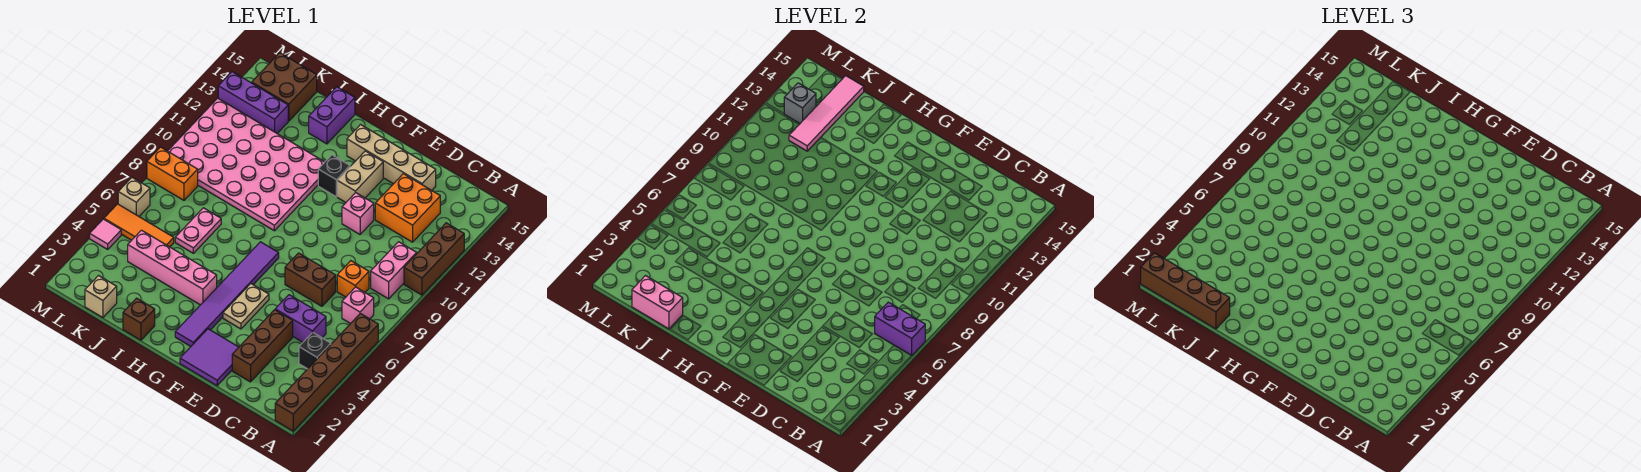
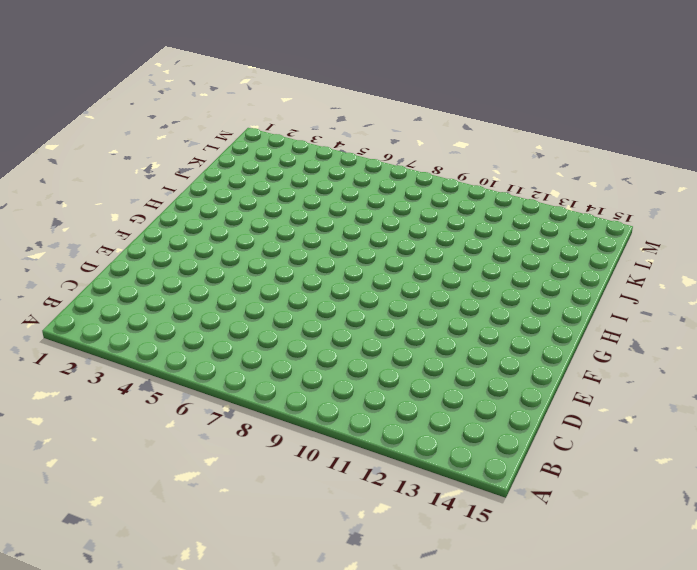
none -> brown 1x6 brick [275,314,378,431]
none -> brown 1x3 brick [404,223,464,295]
none -> black 1x1 brick [299,332,331,369]
none -> pink 1x1 brick [342,287,374,324]

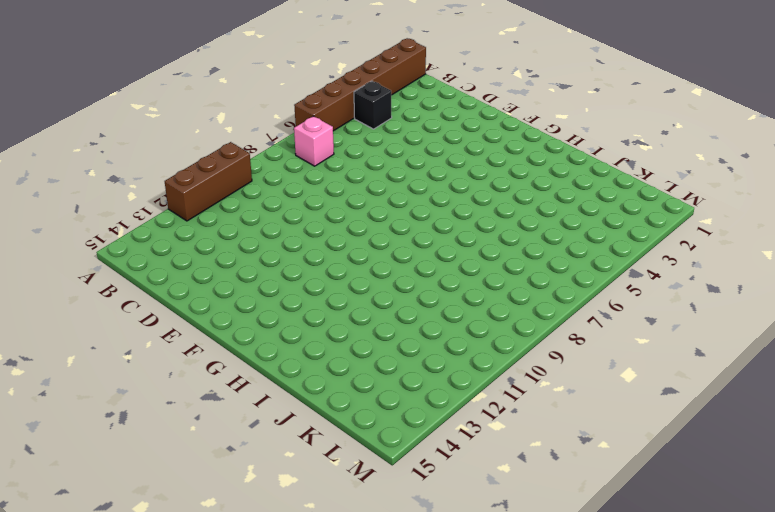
none -> pink 1x2 brick [371,242,417,299]
none -> purple 1x2 brick [275,295,326,342]
none -> orange 1x1 brick [337,261,369,297]
none -> orange 2x2 brick [375,174,440,242]

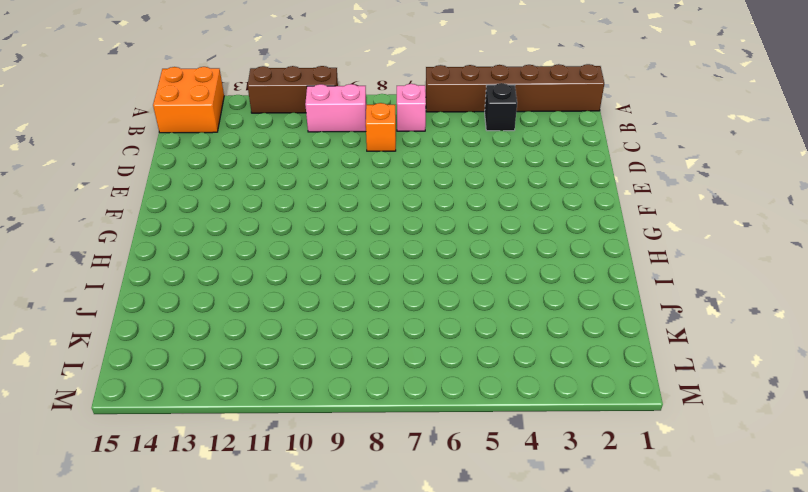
orange 2x2 brick [153,67,224,133] -> orange 2x2 brick moved to [375,174,440,242]
none -> purple 1x2 brick [275,295,326,342]
none -> brown 1x3 brick [232,310,293,382]
none -> brown 1x2 brick [285,253,336,306]
none -> tan 1x4 brick [347,125,436,190]

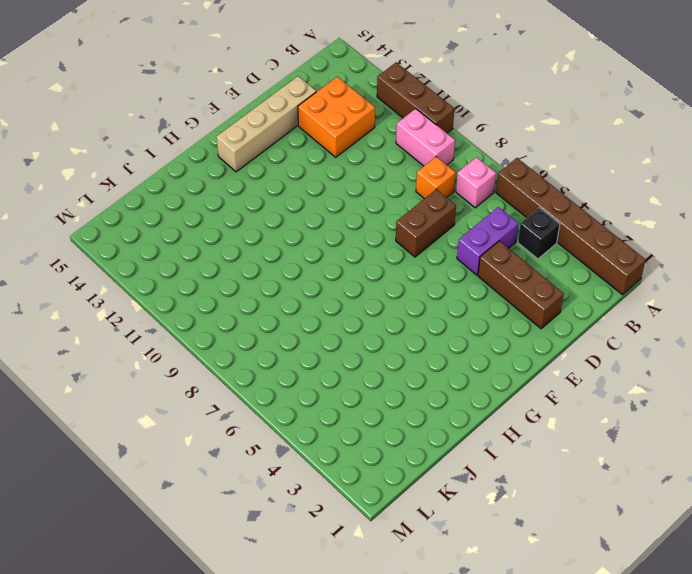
none -> purple 2x2 tile [180,329,239,386]
none -> pink 1x1 brick [342,193,374,234]
none -> tan 1x2 plate [223,284,269,329]
none -> tan 1x2 brick [337,151,383,202]

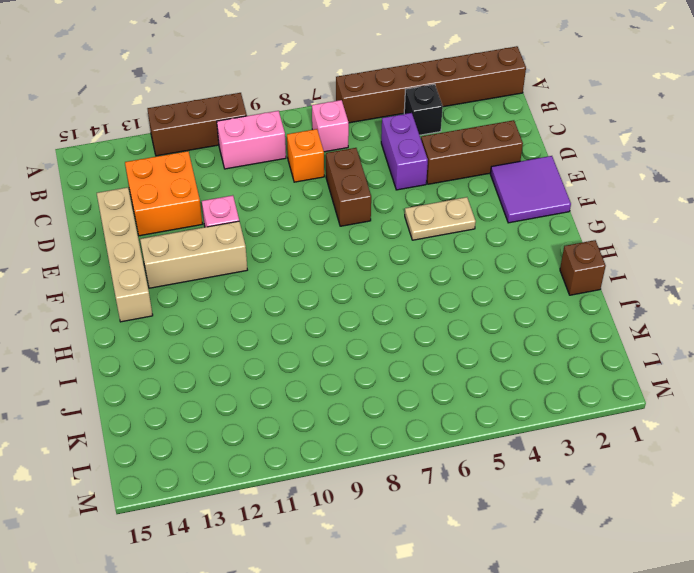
tan 1x3 brick [140,221,247,288] -> tan 1x2 brick [337,151,383,202]
none -> purple 1x6 tile [175,242,279,346]
none -> black 1x1 brick [318,155,350,197]
none -> pink 1x4 brick [128,230,217,305]
none -> pink 4x6 plate [168,98,324,231]

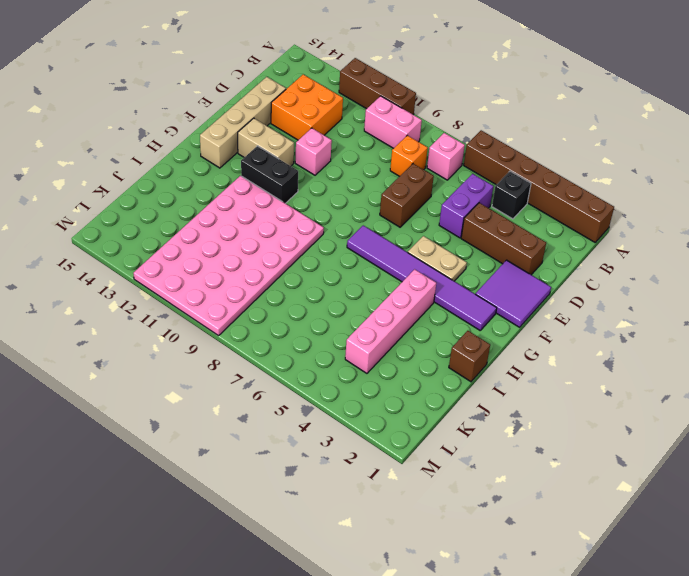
black 1x2 brick [241,146,298,203] -> black 1x1 brick [318,155,350,197]
none -> purple 1x2 brick [309,87,355,144]
none -> pink 1x2 plate [175,208,221,253]
none -> tan 1x1 brick [85,276,117,318]
none -> orange 1x3 tile [104,204,174,247]

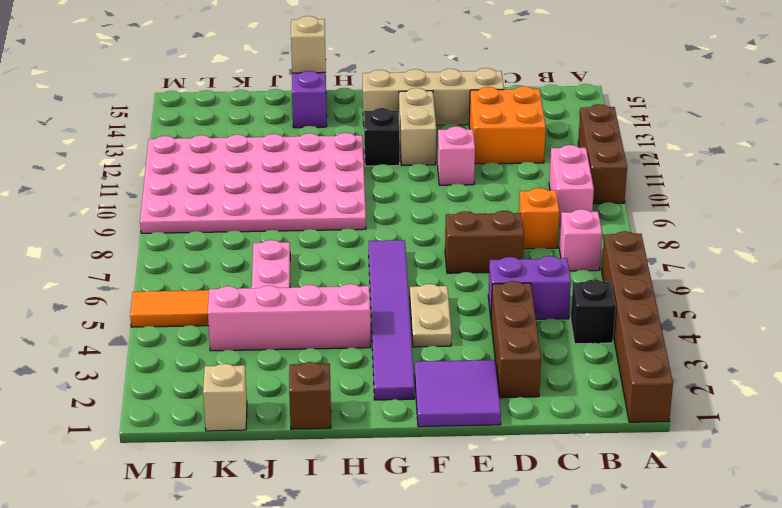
tan 1x1 brick [291,16,326,73] -> tan 1x1 brick moved to [118,178,150,216]
none -> purple 1x3 brick [218,72,288,133]
none -> brown 2x2 brick [252,53,317,121]
none -> orange 1x2 brick [147,147,198,200]
none -> pink 1x1 tile [90,219,121,249]

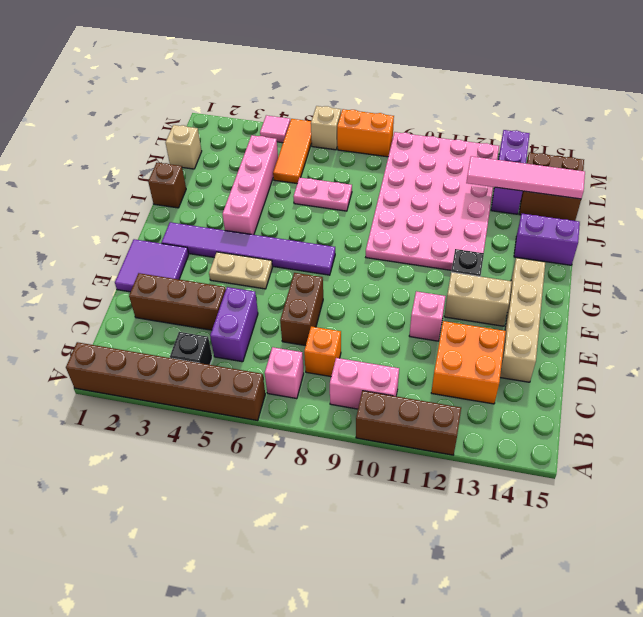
orange 1x2 brick [337,109,394,157] -> orange 1x2 brick turned to [147,147,198,200]
none -> purple 1x2 brick [875,302,925,355]
none -> pink 1x2 brick [632,276,683,329]
none -> grey 1x1 brick [784,83,816,123]
none -> brown 1x4 brick [1141,253,1230,329]

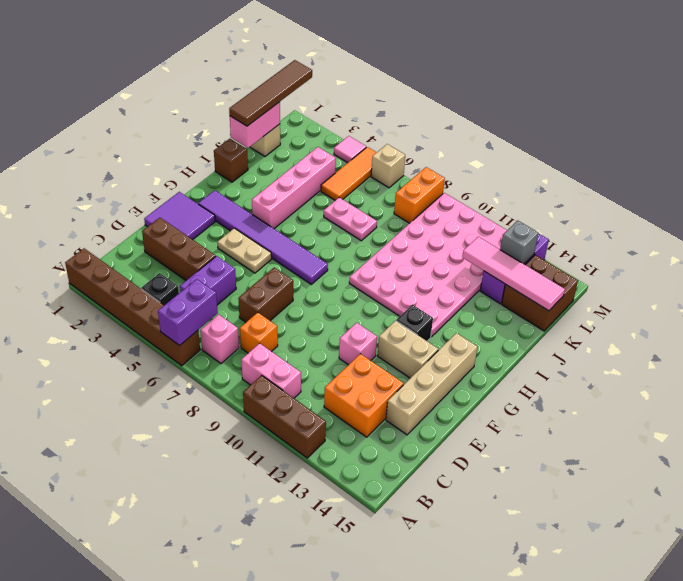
brown 1x4 tile [229,60,312,126] -> brown 1x4 brick [1141,253,1230,329]
none -> purple 1x2 brick [309,87,355,144]

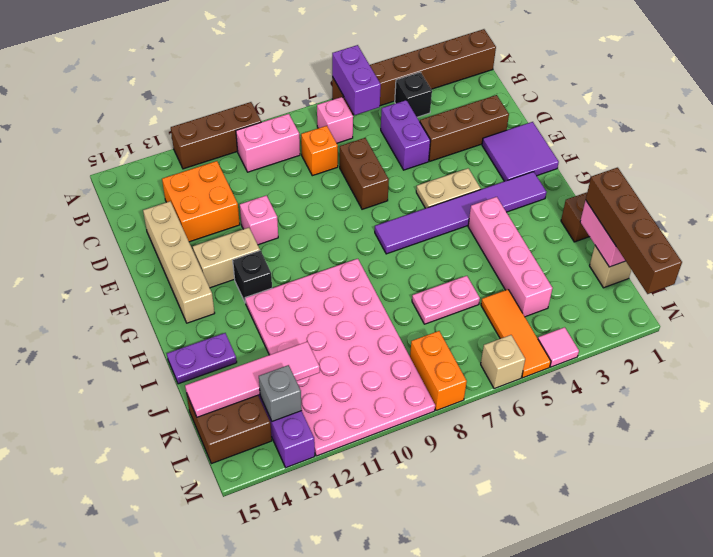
purple 1x2 plate [167,333,237,384] -> purple 1x2 brick [309,87,355,144]

